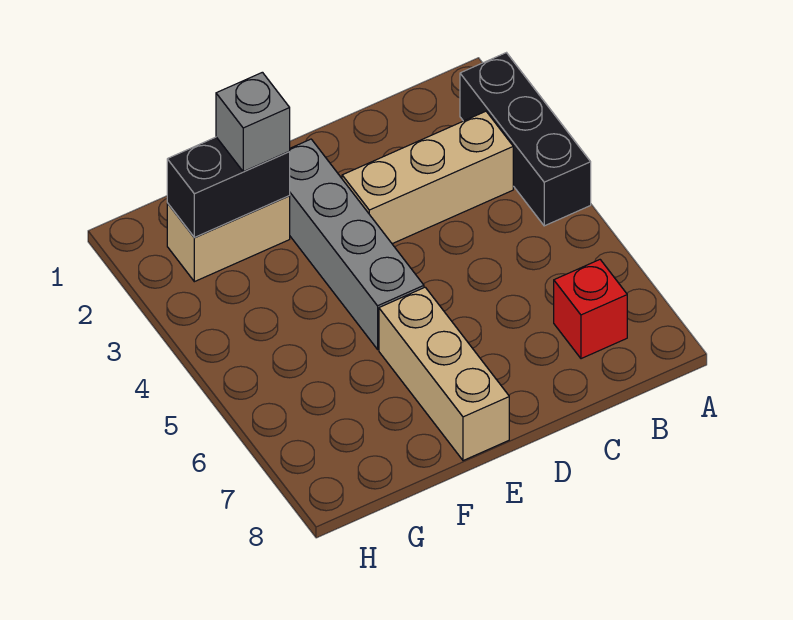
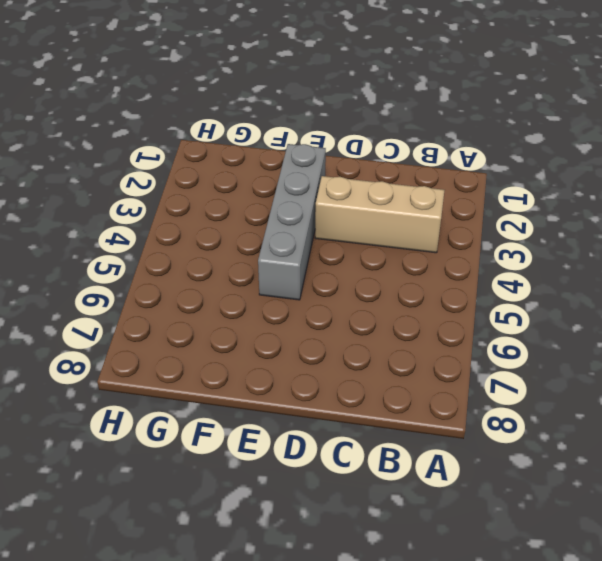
none -> black 1x3 brick [460,53,591,226]
none -> red 1x1 brick [554,260,627,359]

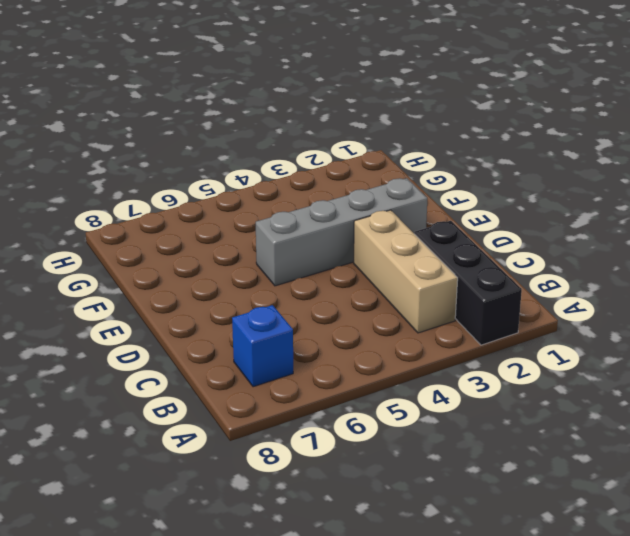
black 1x3 brick [414,221,522,345] -> black 1x3 brick turned to [460,53,591,226]
blue 1x1 brick [232,305,293,387] -> red 1x1 brick [554,260,627,359]
none -> tan 1x3 brick [379,287,509,461]
none -> tan 1x2 brick [167,196,290,282]

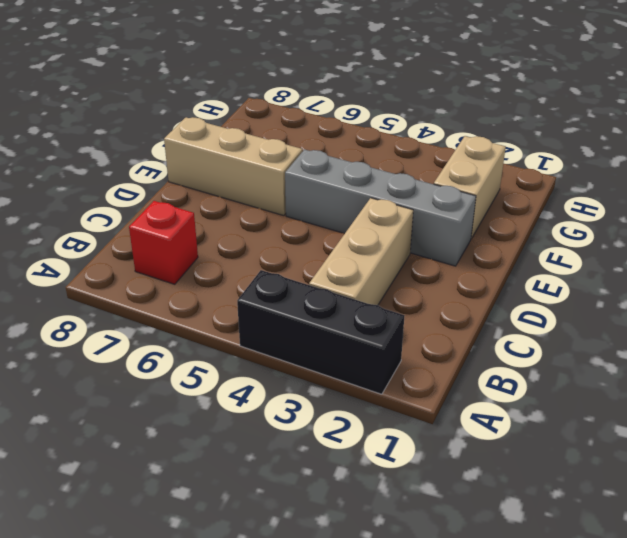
none -> black 1x2 brick [167,137,290,237]
none -> grey 1x1 brick [216,72,290,172]

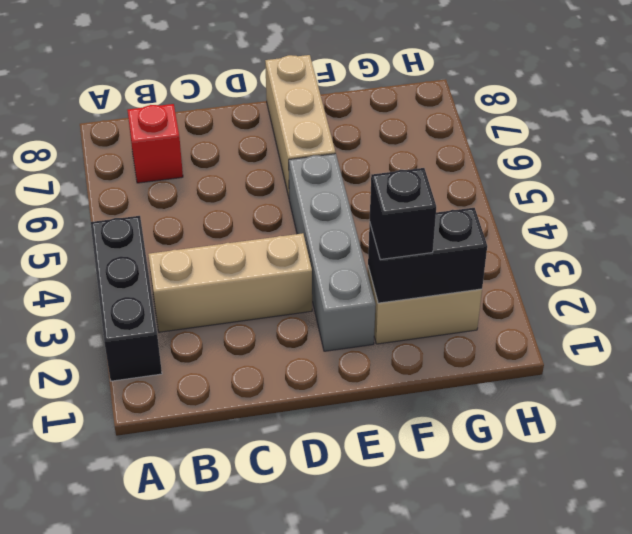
black 1x1 brick [370,168,436,260] -> grey 1x1 brick [216,72,290,172]

